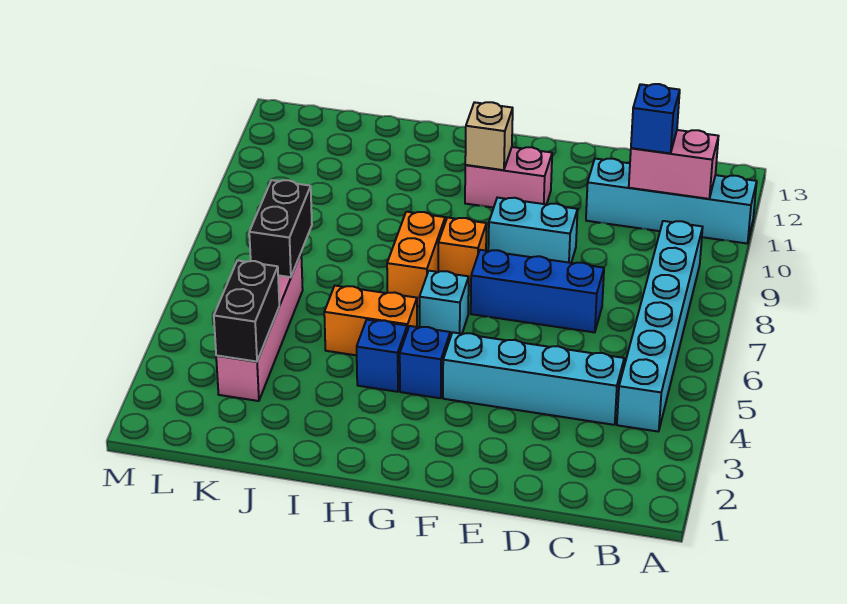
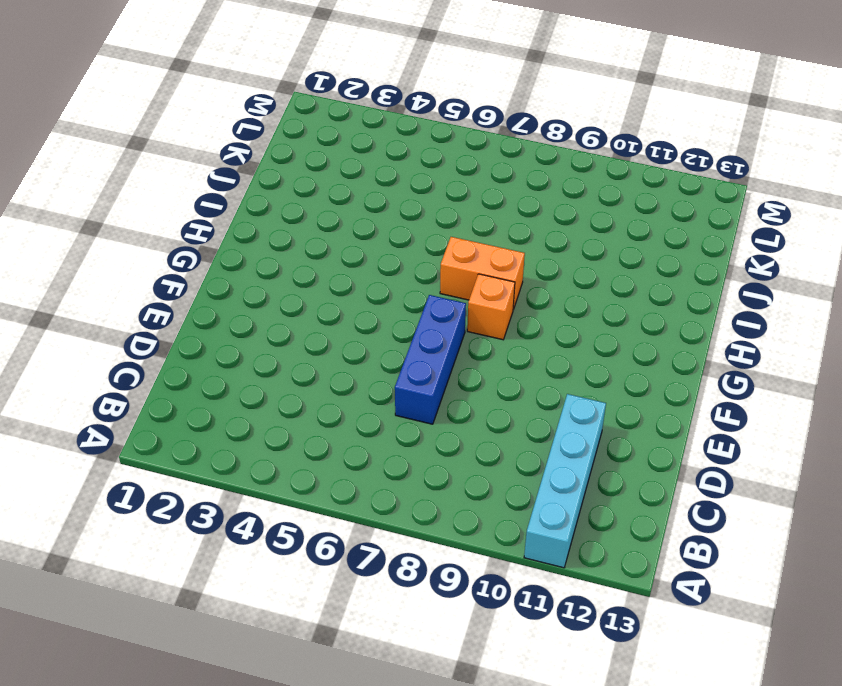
none -> cyan 1x6 brick [617,221,703,432]
none -> cyan 1x4 brick [443,332,624,425]
none -> cyan 1x2 brick [488,198,578,263]

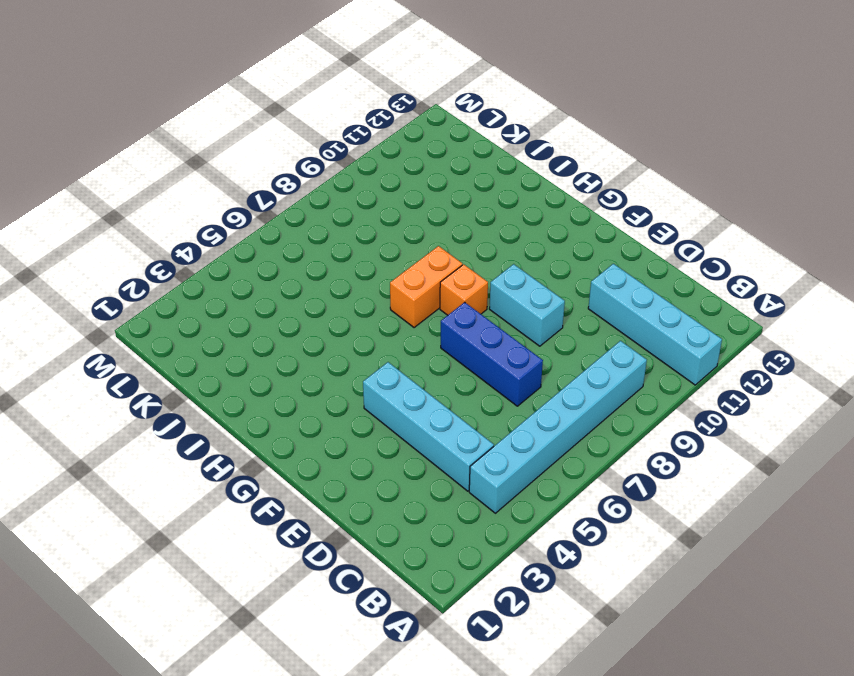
none -> pink 1x2 brick [465,147,552,208]
none -> blue 1x1 brick [400,326,450,398]
none -> cyan 1x1 brick [419,271,469,338]

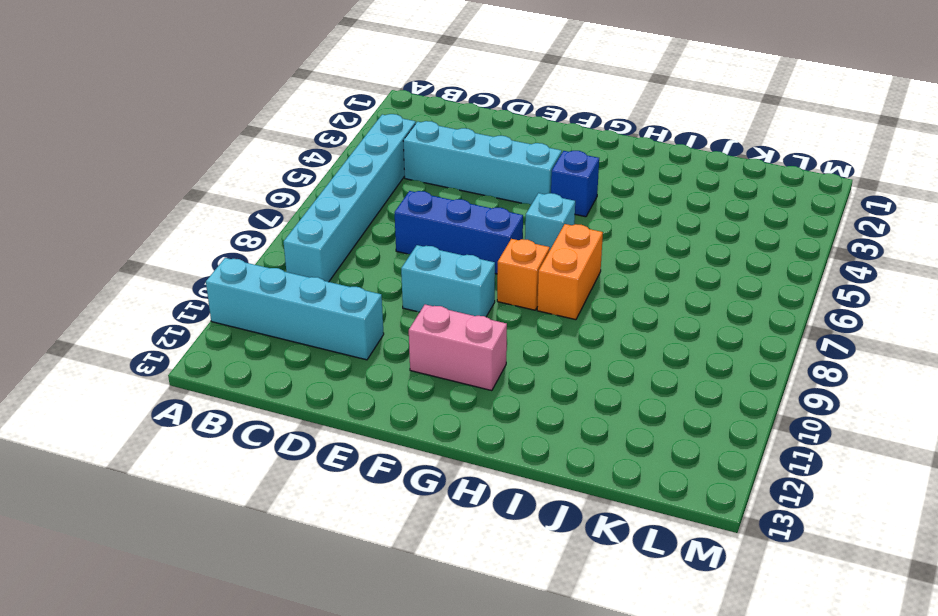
none -> blue 1x1 brick [357,320,407,392]
none -> orange 1x2 brick [324,286,417,355]
none -> pink 1x4 brick [216,254,303,401]

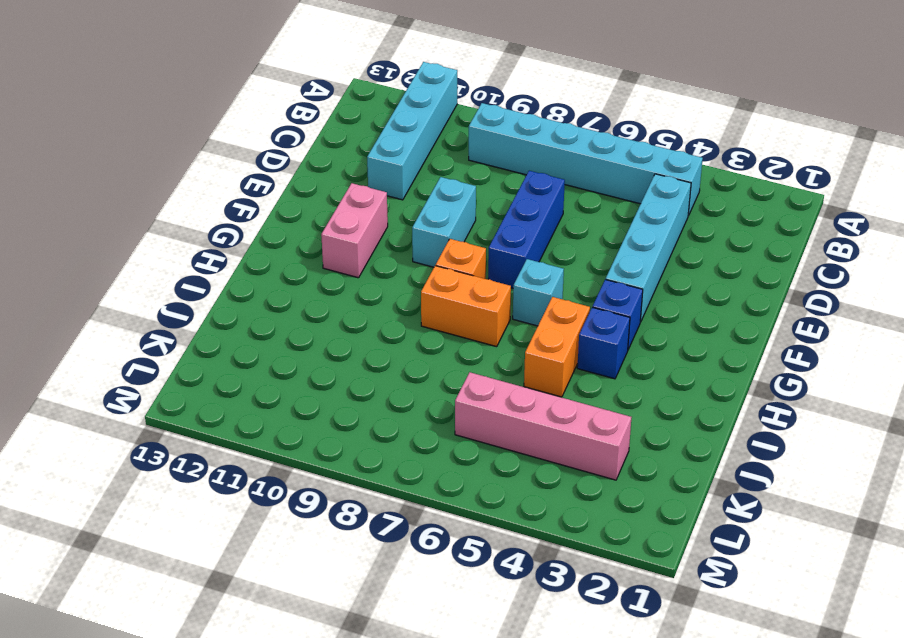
none -> pink 1x2 brick [629,130,718,199]
none -> tan 1x1 brick [465,102,513,170]
none -> black 1x2 brick [214,260,279,362]

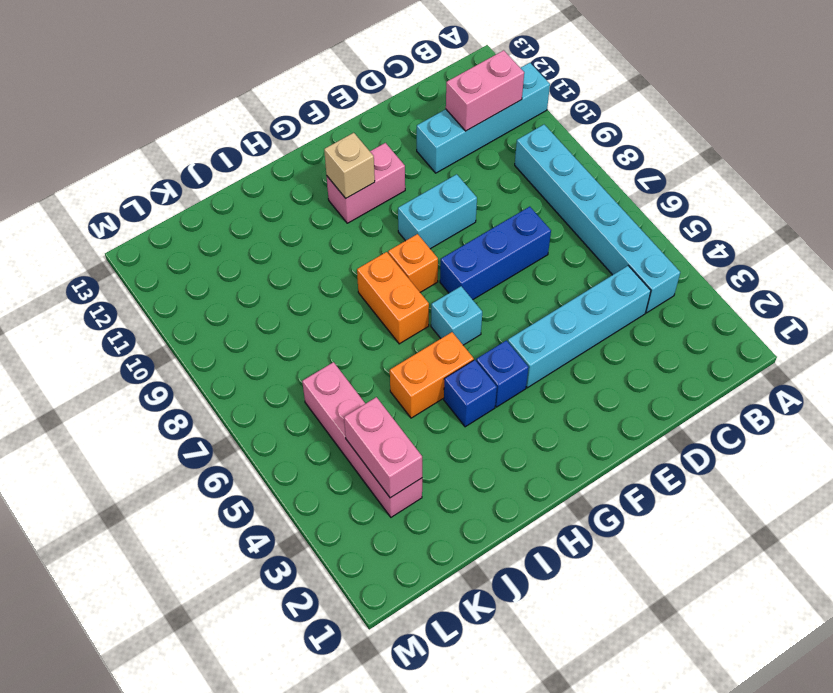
pink 1x2 brick [344,397,422,498] -> black 1x2 brick [214,260,279,362]
none -> black 1x2 brick [249,180,312,277]
none -> blue 1x1 brick [631,84,680,153]

